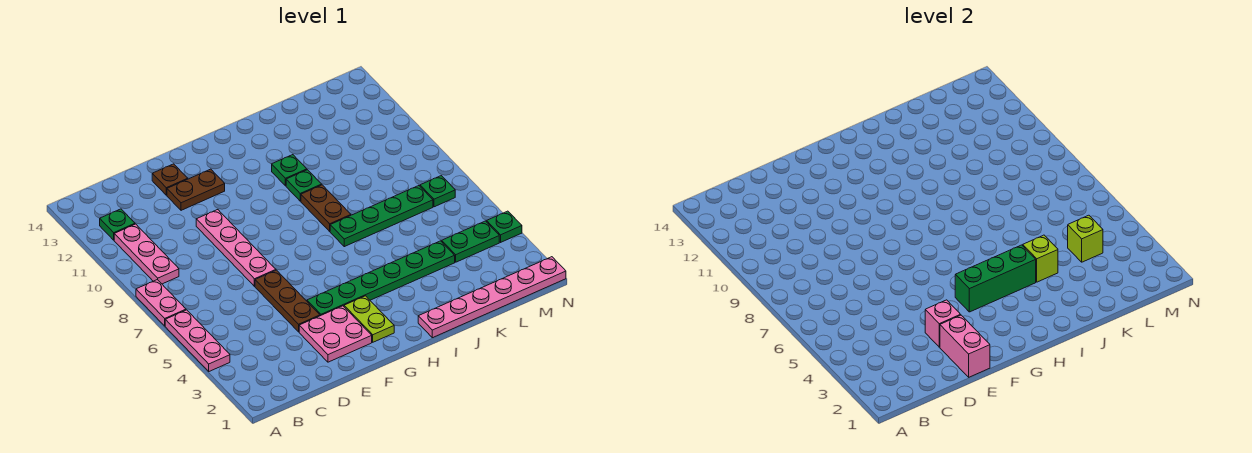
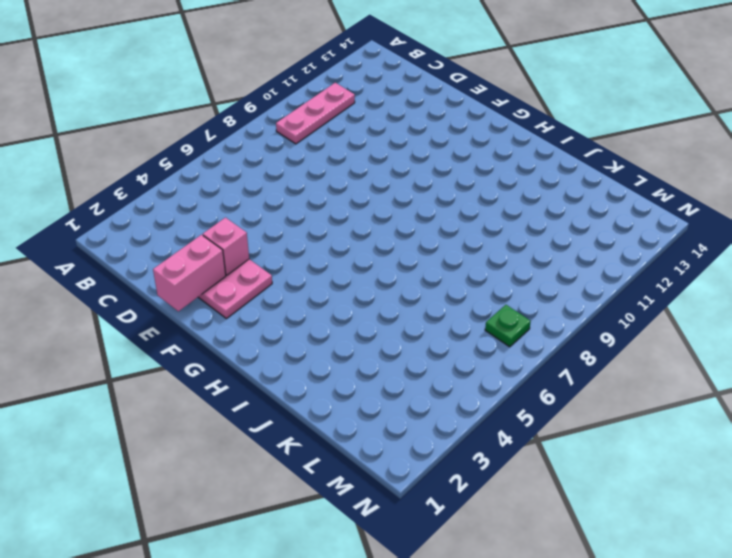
none -> pink 1x3 plate [165,310,230,371]
none -> pink 1x2 plate [136,280,186,326]
none -> green 1x1 plate [100,209,135,240]

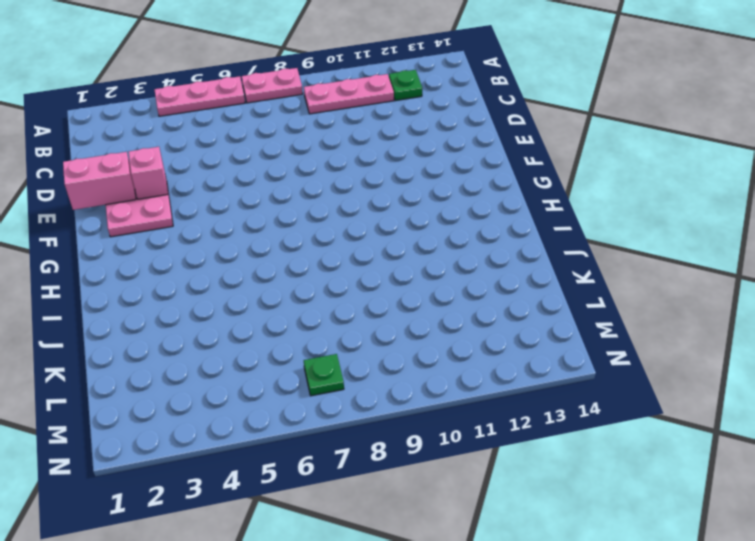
none -> brown 1x3 plate [255,270,320,332]
none -> pink 1x4 plate [196,210,276,286]
none -> brown 1x2 plate [167,169,225,210]

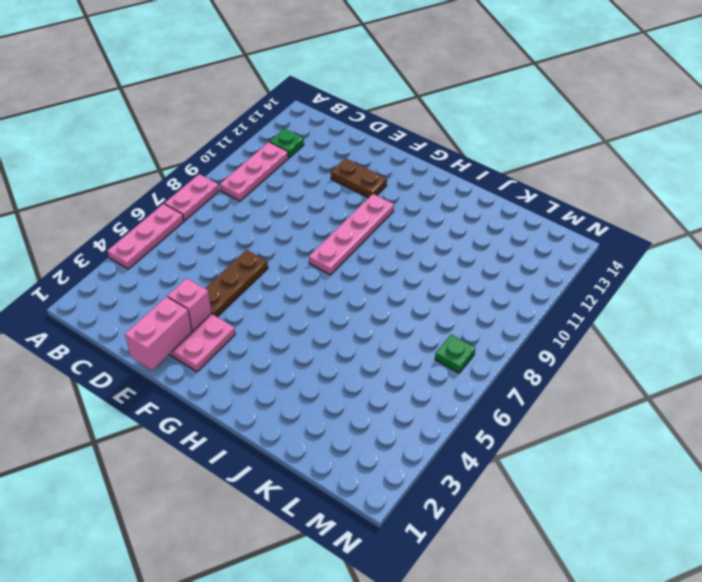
pink 1x4 plate [309,194,394,275] -> pink 1x4 plate moved to [196,210,276,286]
none -> brown 1x1 plate [152,164,188,195]
none -> green 1x6 plate [307,241,455,316]
none -> lime 1x2 plate [344,296,394,342]

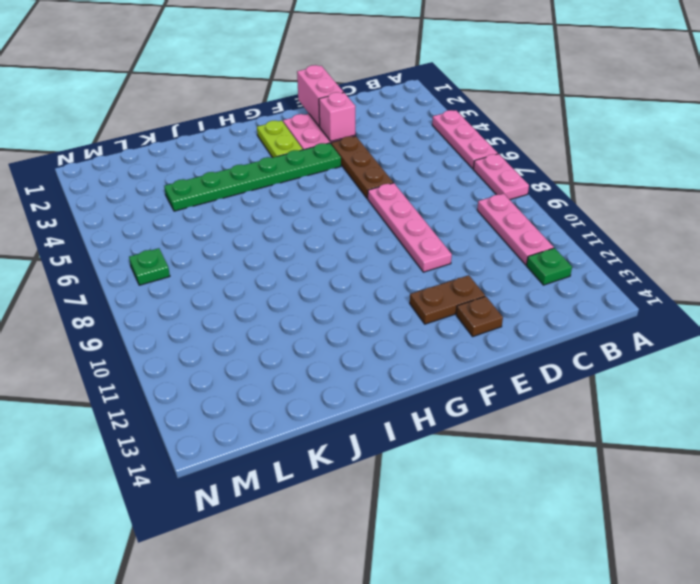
none -> pink 1x6 plate [418,257,566,338]
none -> green 1x4 plate [330,186,433,247]
none -> brown 1x2 plate [301,185,351,231]

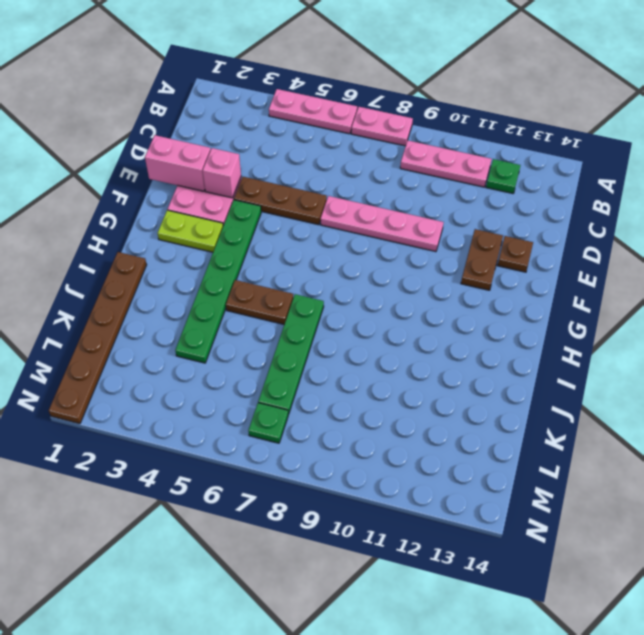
brown 1x6 plate [49,252,147,424] -> pink 1x6 plate [418,257,566,338]
brown 1x2 plate [226,280,293,324] -> brown 1x2 plate moved to [301,185,351,231]
none -> green 1x1 plate [286,170,322,201]
none -> green 1x1 plate [272,155,307,186]
none -> green 1x2 plate [442,221,499,262]

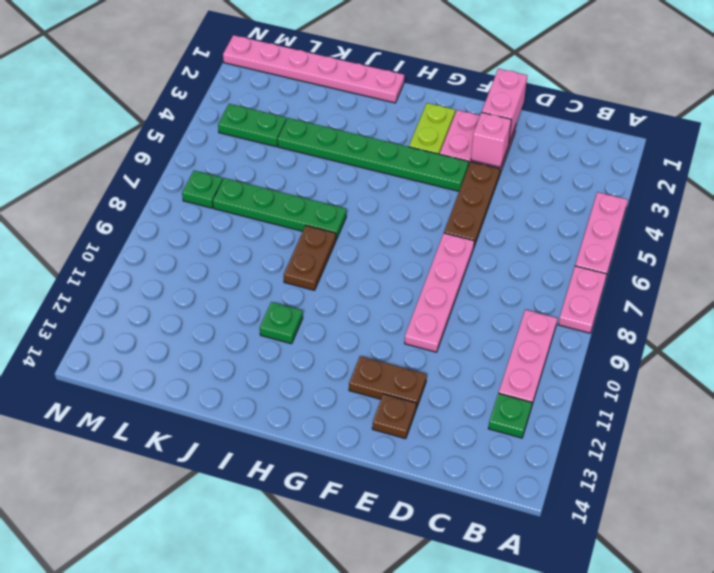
none -> green 1x1 plate [286,170,322,201]
none -> green 1x1 plate [487,211,522,242]
none -> green 1x3 brick [955,245,1036,312]

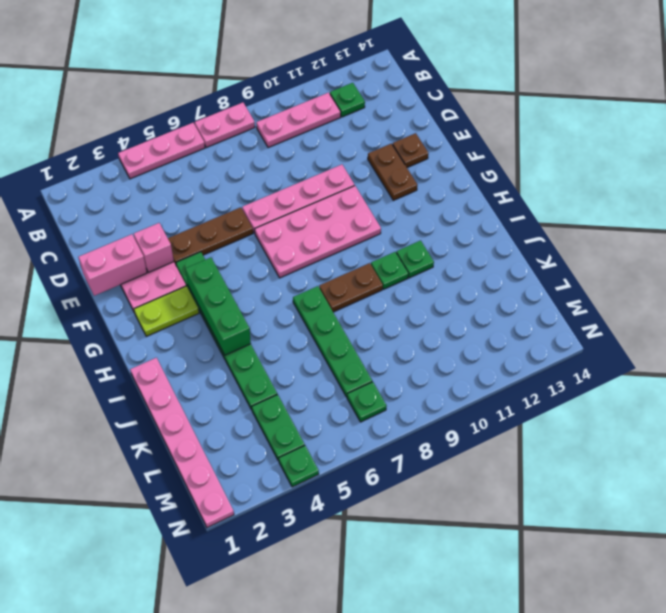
pink 2x4 plate [255,186,381,278] -> none
none -> lime 1x1 brick [1023,235,1058,282]
none -> lime 1x1 brick [1068,215,1103,262]

